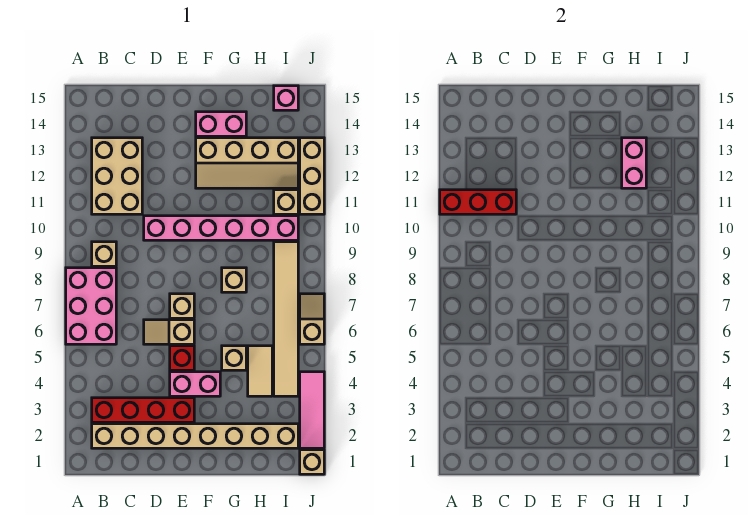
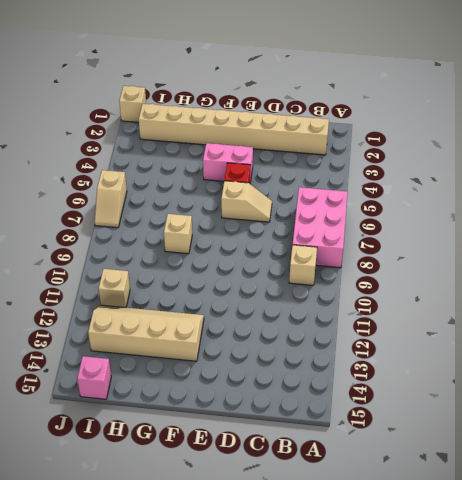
none -> red 1x4 brick [92,398,194,422]
none -> tan 2x3 brick [92,138,142,214]
none -> pink 1x6 brick [144,216,298,240]

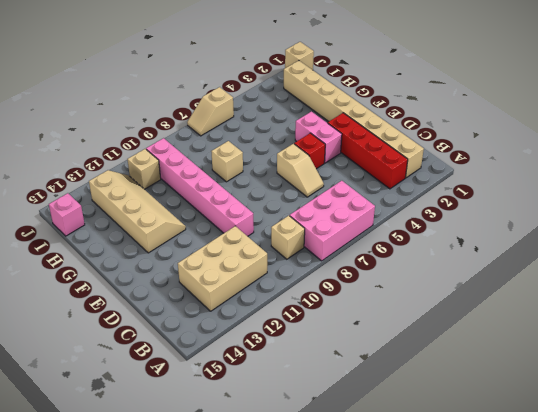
none -> tan 1x1 brick [170,294,194,318]
none -> pink 1x2 brick [196,112,246,136]
none -> tan 1x1 brick [222,346,246,370]

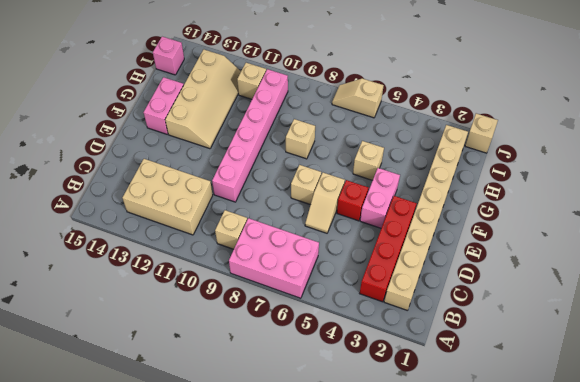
none -> tan 1x2 tile [248,346,272,396]
none -> tan 1x6 tile [274,242,298,396]
none -> pink 1x3 tile [300,372,324,448]

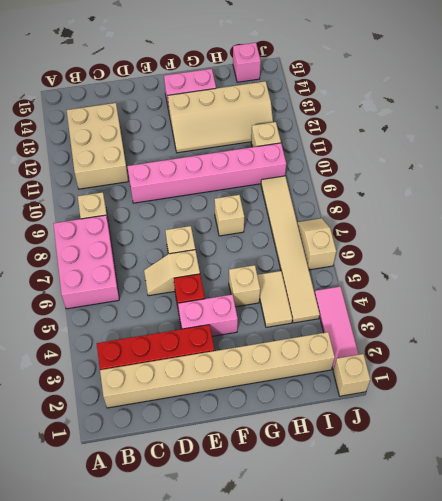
none -> tan 1x3 brick [300,138,324,214]
none -> red 1x3 brick [440,190,516,214]
none -> pink 1x2 brick [622,138,646,188]

